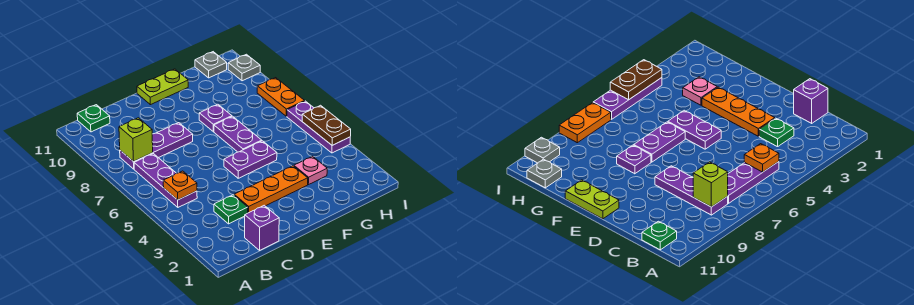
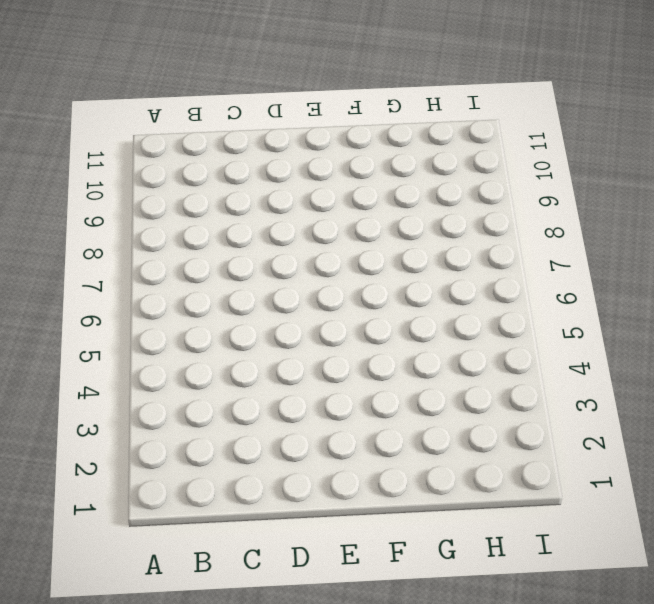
none -> purple 1x3 plate [134,154,197,207]
none -> purple 1x3 plate [120,123,193,169]
none -> green 1x1 plate [77,105,110,132]

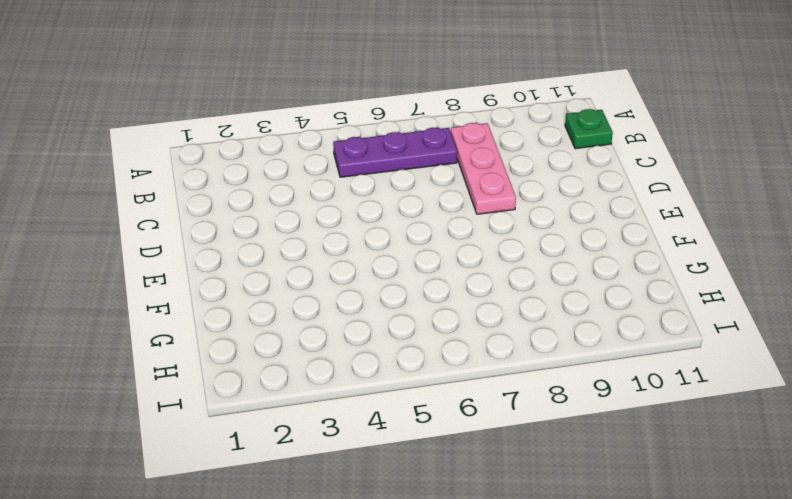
pink 1x3 plate [451,123,516,214] -> purple 1x3 plate [120,123,193,169]
none -> purple 1x1 brick [245,205,279,250]
none -> green 1x1 plate [214,195,248,224]
none -> orange 1x3 plate [234,166,308,213]

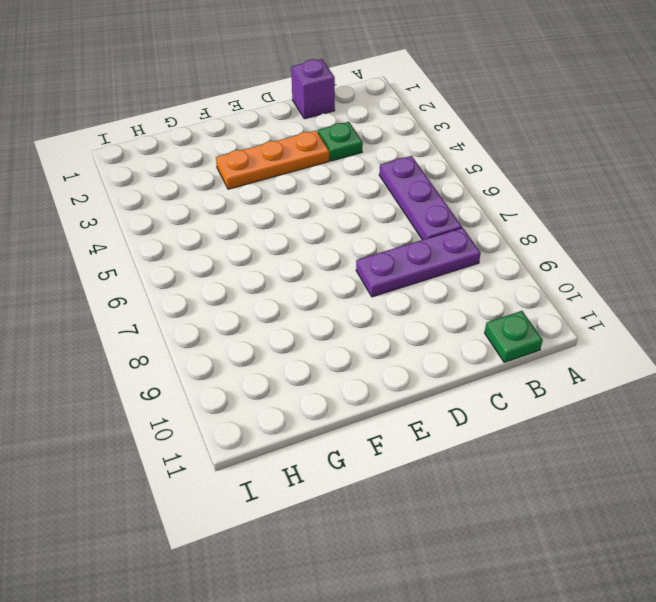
none -> purple 1x2 plate [224,141,277,178]
none -> lime 1x2 plate [137,69,188,105]
none -> purple 1x2 plate [214,116,262,152]

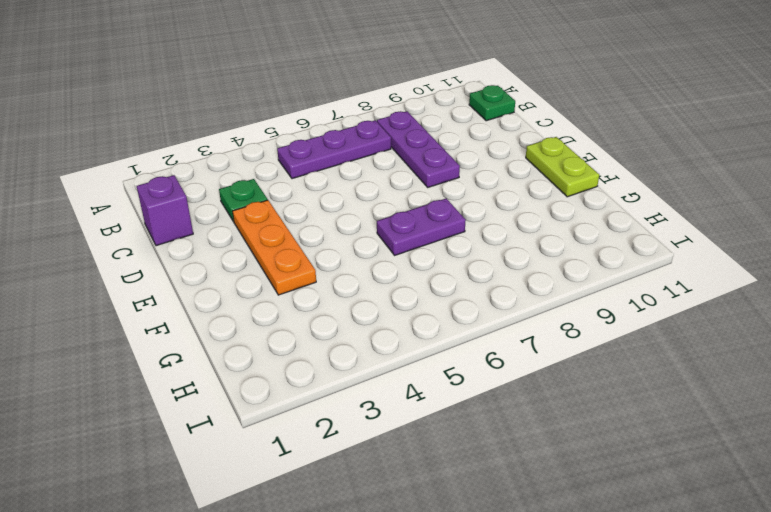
none -> purple 1x2 plate [224,141,277,178]
none -> purple 1x1 plate [199,104,232,132]
none -> pink 1x1 plate [294,156,327,185]

